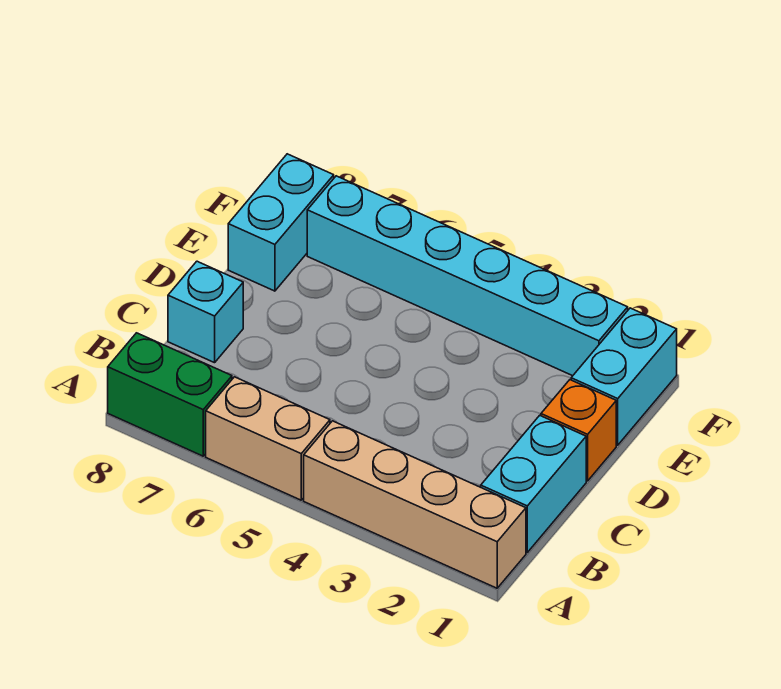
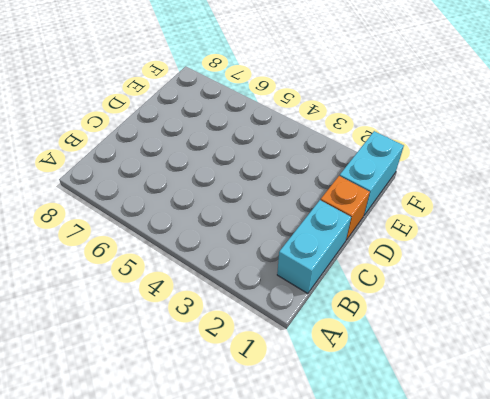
none -> tan 1x4 brick [304,421,526,588]
none -> tan 1x2 brick [206,377,330,500]

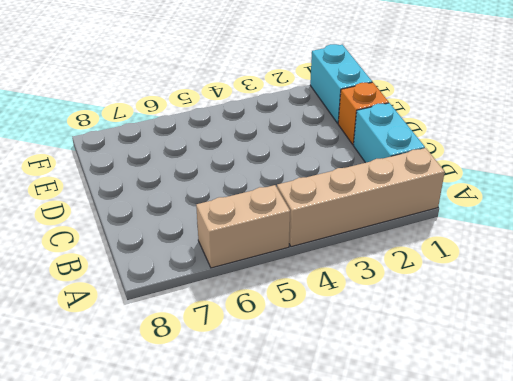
none -> green 1x2 brick [108,333,232,456]
none -> cyan 1x1 brick [168,261,243,363]

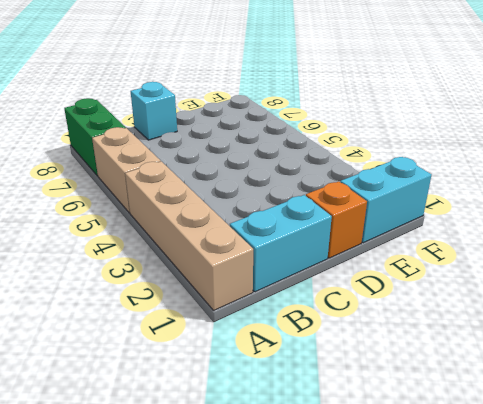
none -> cyan 1x2 brick [228,154,334,291]
none -> cyan 1x6 brick [307,176,628,376]

